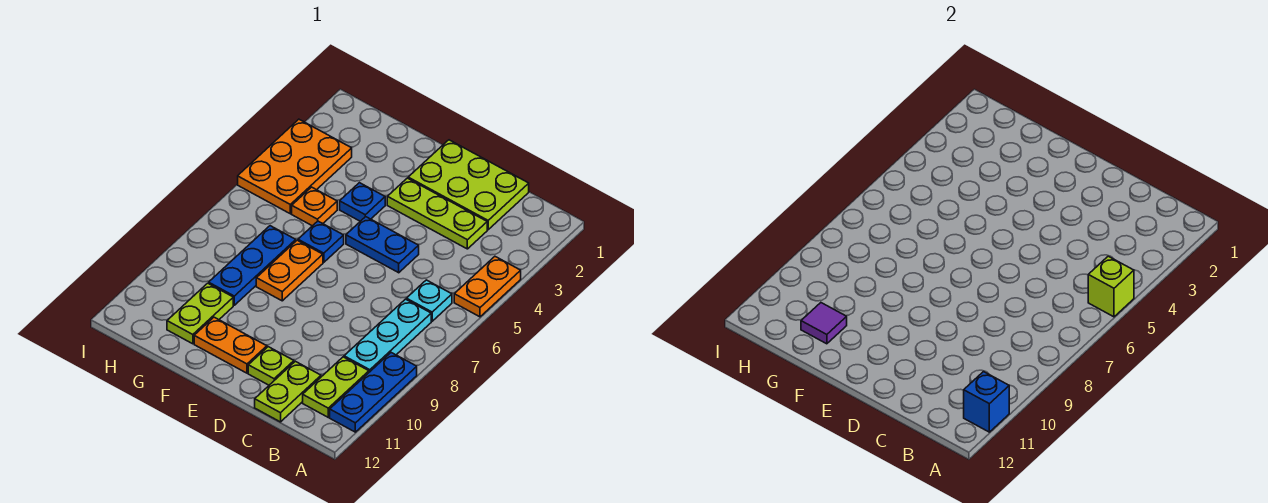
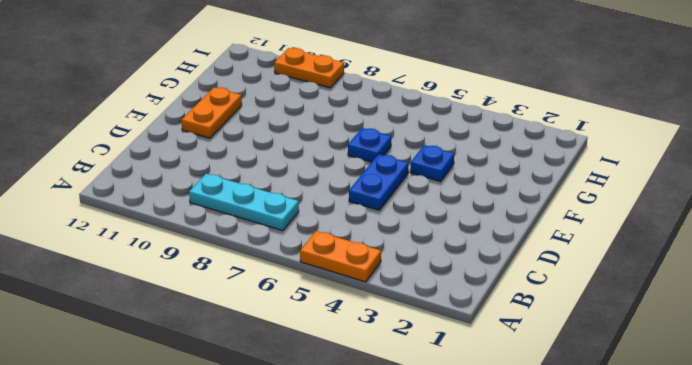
orange 1x2 plate [274,48,344,88] -> orange 1x2 plate moved to [256,240,323,301]
none -> blue 1x3 plate [330,353,417,432]
none -> cyan 1x1 plate [406,280,452,321]
none -> lime 1x2 plate [303,357,369,417]

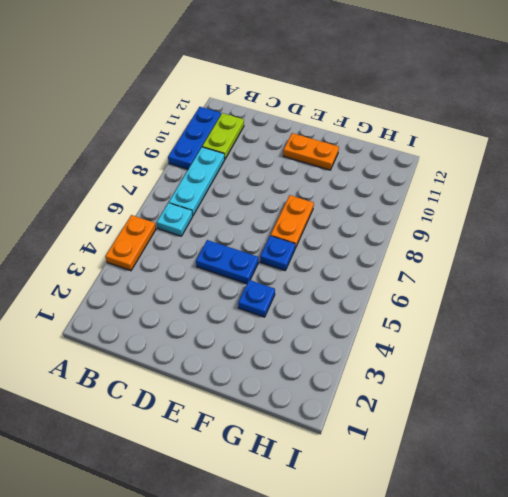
none -> lime 2x3 plate [408,140,529,230]
none -> lime 1x3 plate [387,178,487,249]
none -> lime 1x2 plate [255,361,321,422]

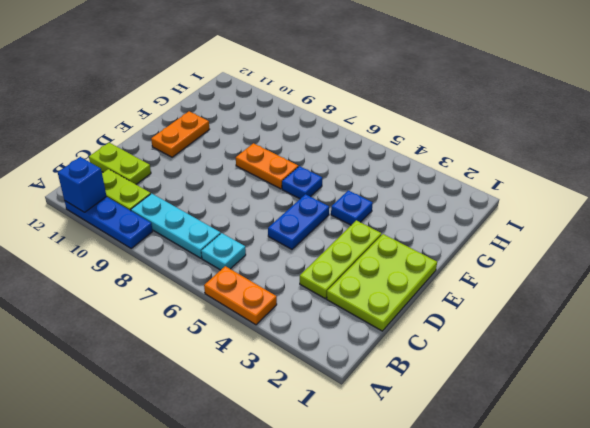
none -> lime 1x1 plate [248,347,294,385]
none -> orange 1x1 plate [292,187,337,226]
none -> blue 1x3 plate [209,226,296,305]

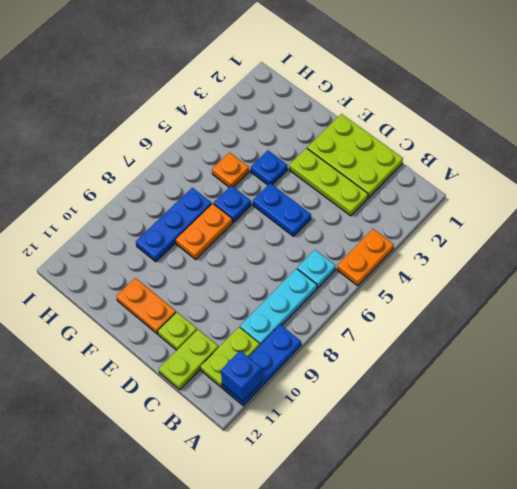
none -> lime 1x2 plate [167,283,233,344]
none -> orange 2x3 plate [238,119,352,214]
none -> lime 1x1 brick [1088,256,1134,317]

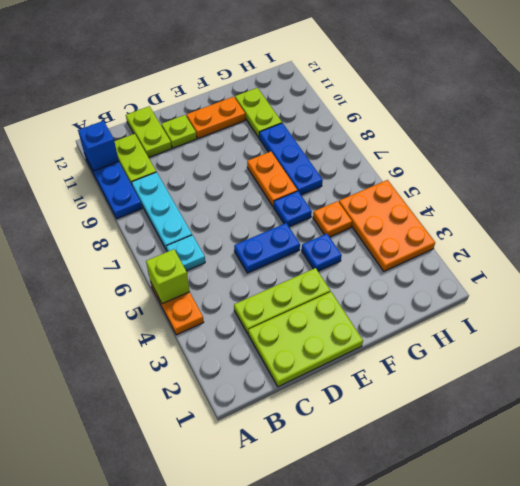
none -> purple 1x1 tile [801,303,847,344]

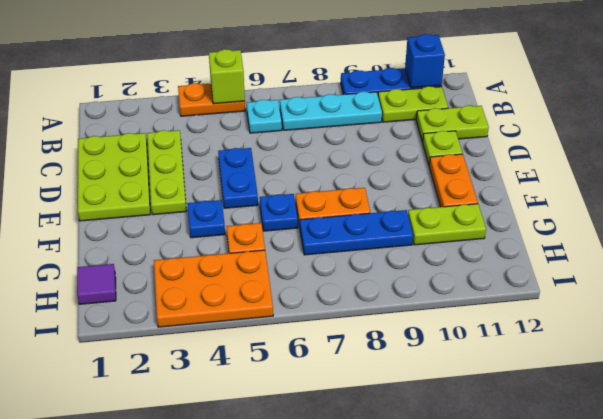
purple 1x1 tile [77,264,116,304] -> purple 1x1 tile moved to [801,303,847,344]

